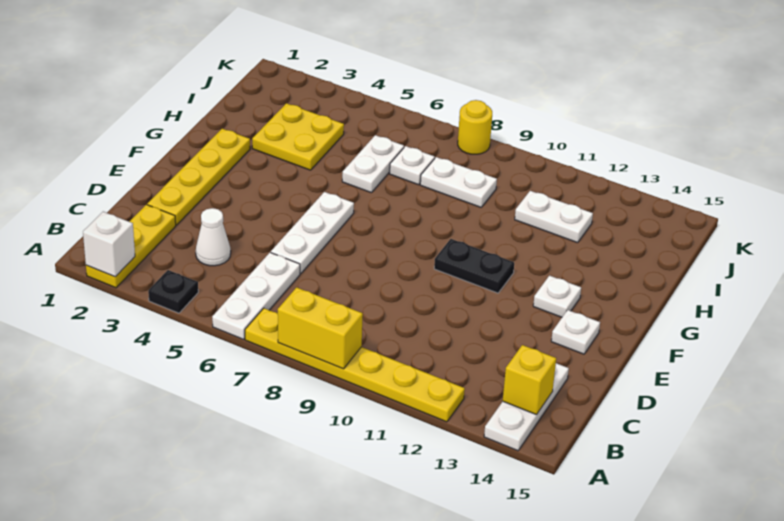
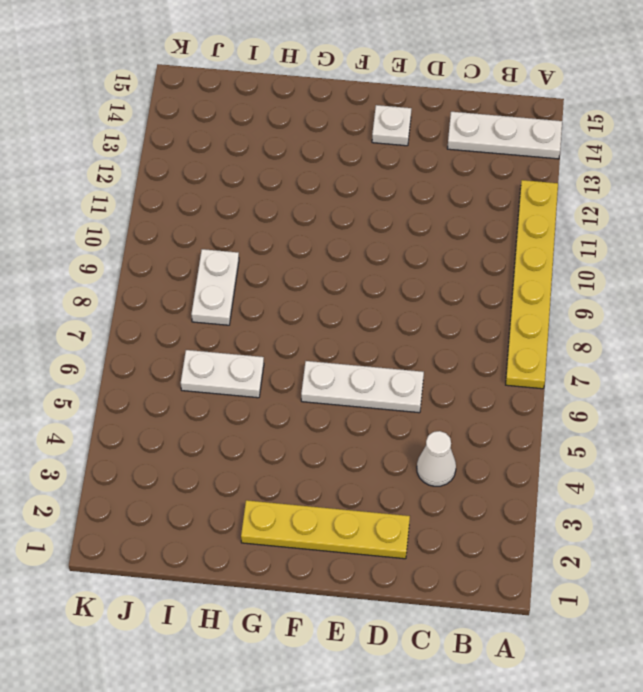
none -> yellow 1x3 plate [86,205,176,288]
none -> black 1x1 plate [148,270,198,313]
none -> white 1x3 plate [212,252,300,339]

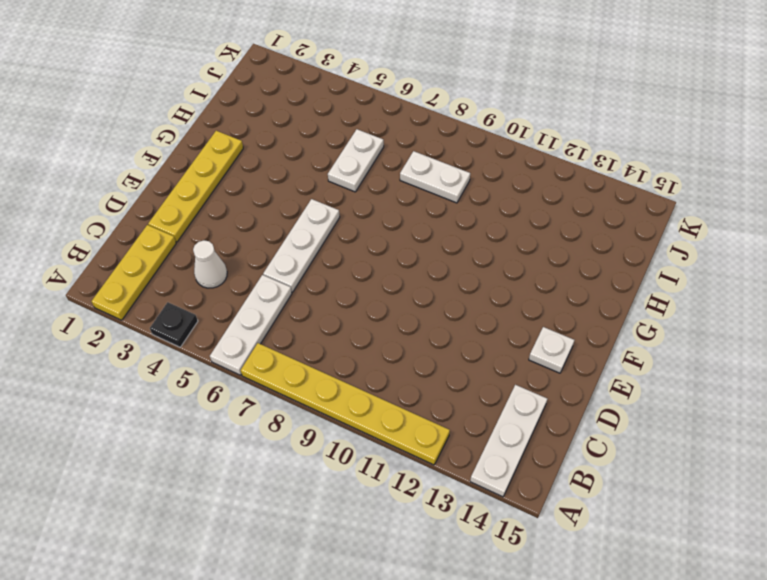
none -> black 1x2 plate [434,239,514,293]
none -> white 1x1 plate [533,276,581,317]
none -> yellow 2x2 plate [252,103,344,170]

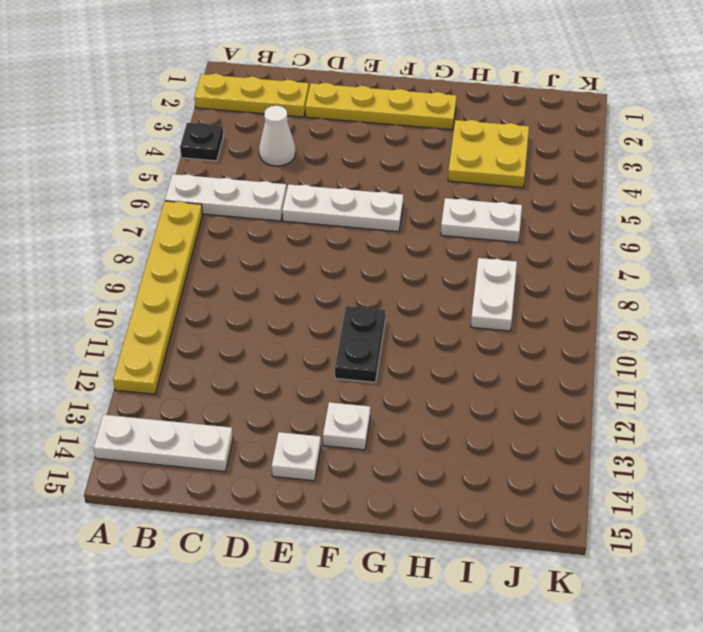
none -> white 1x1 plate [390,146,435,185]
none -> white 1x2 plate [515,191,593,243]
none -> yellow 1x1 round brick [458,100,492,154]

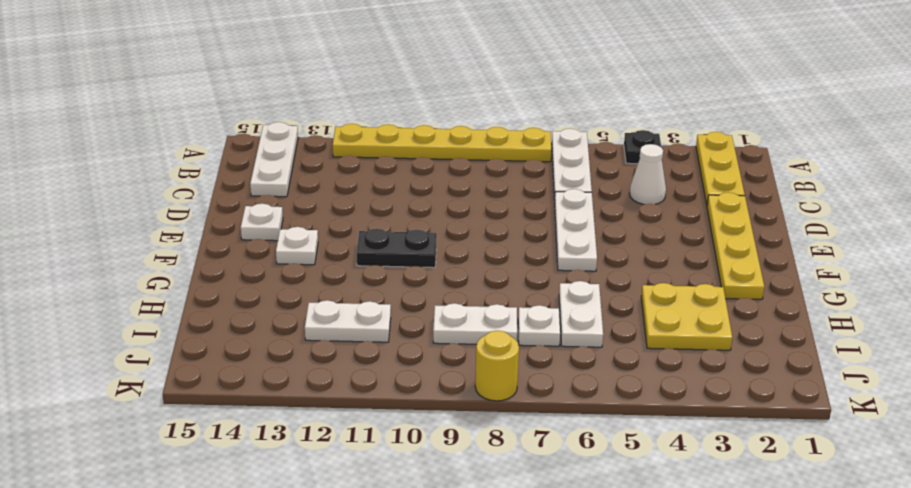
none -> white 1x1 brick [83,212,135,277]
none -> yellow 1x2 brick [278,287,363,369]
none -> yellow 1x1 brick [503,345,556,415]

